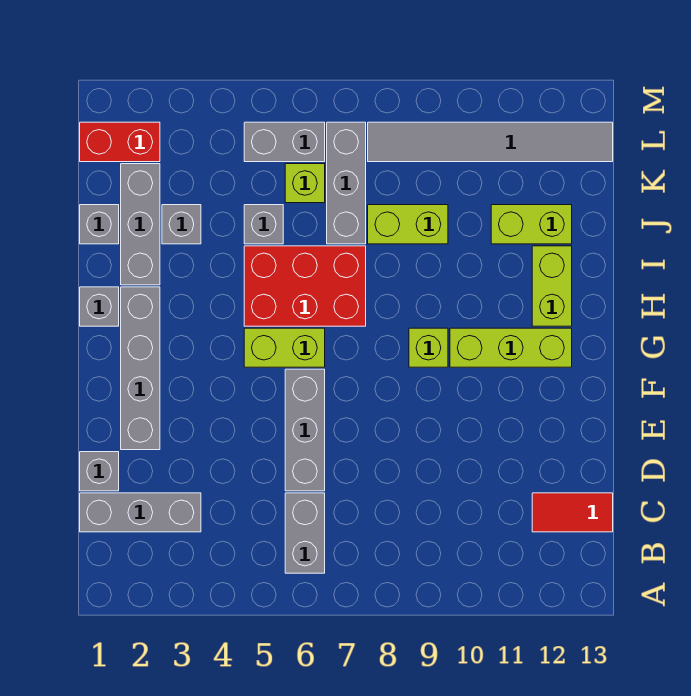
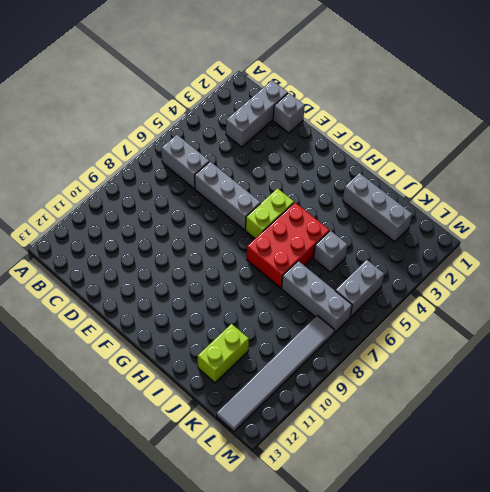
none -> red 1x2 tile [532,493,613,532]
none -> grey 1x4 brick [121,287,160,450]
none -> lime 1x1 brick [409,328,448,367]

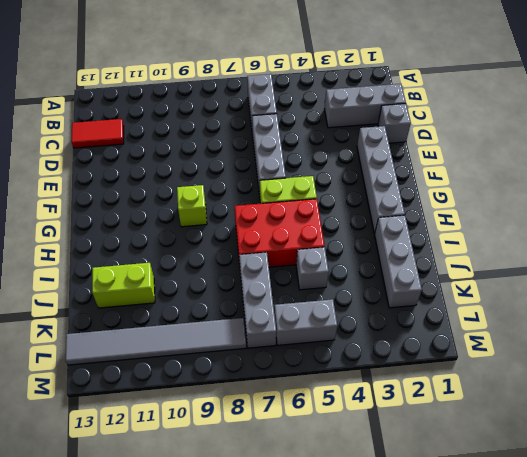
none -> lime 1x3 brick [450,328,572,367]
none -> grey 1x1 brick [80,287,119,326]
none -> lime 1x2 brick [532,246,572,326]

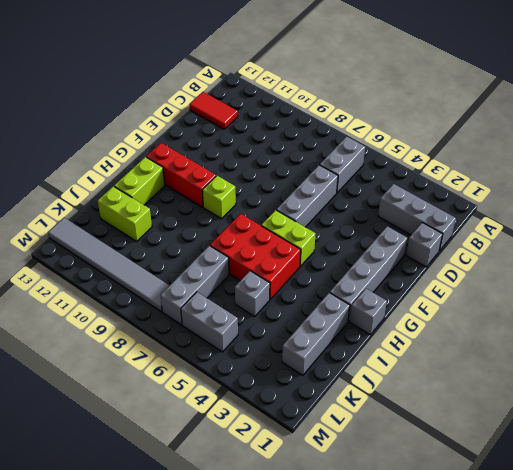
red 1x3 brick [146,143,216,207] -> lime 1x3 brick [450,328,572,367]
none -> grey 1x1 brick [80,205,119,244]
none -> grey 1x1 brick [162,205,201,244]
none -> lime 1x2 brick [368,205,448,244]

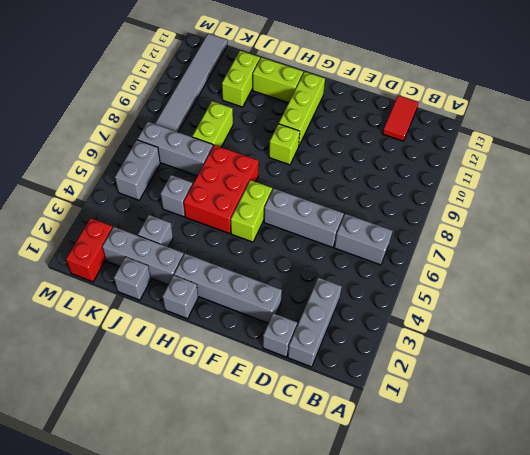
none -> lime 1x1 brick [285,164,325,203]

